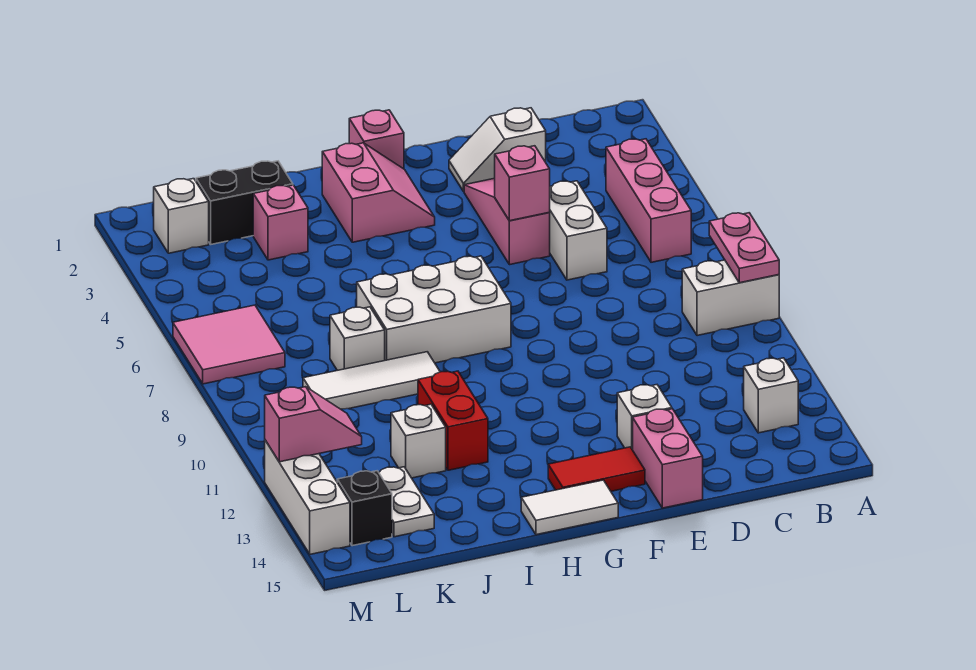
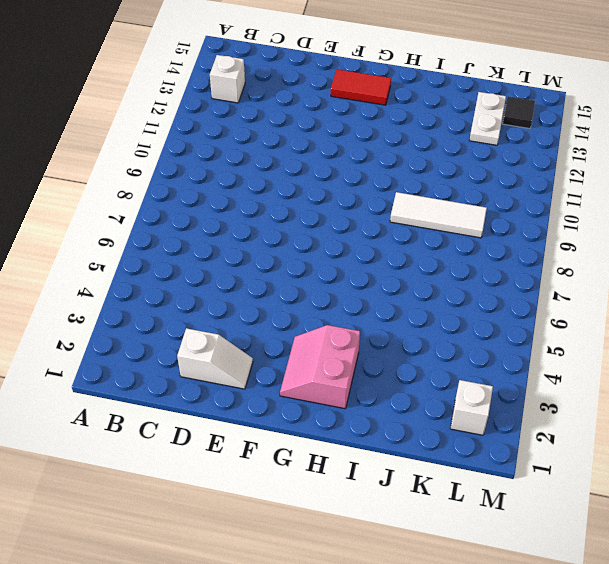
black 1x1 tile [503,96,535,129] -> black 1x1 brick [337,471,392,546]
none -> white 1x2 brick [682,260,779,336]
none -> pink 1x3 brick [606,139,691,262]
none -> white 1x2 brick [549,181,607,280]

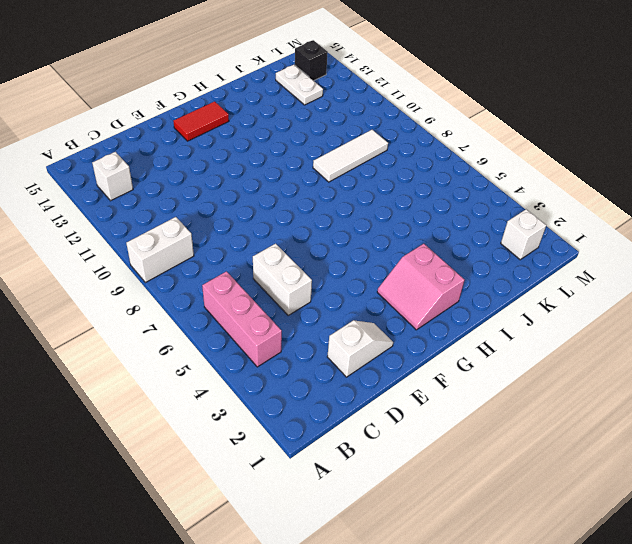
none -> pink 1x3 slope [464,178,550,265]
none -> white 1x1 brick [617,385,672,450]
none -> pink 1x2 brick [633,409,703,508]

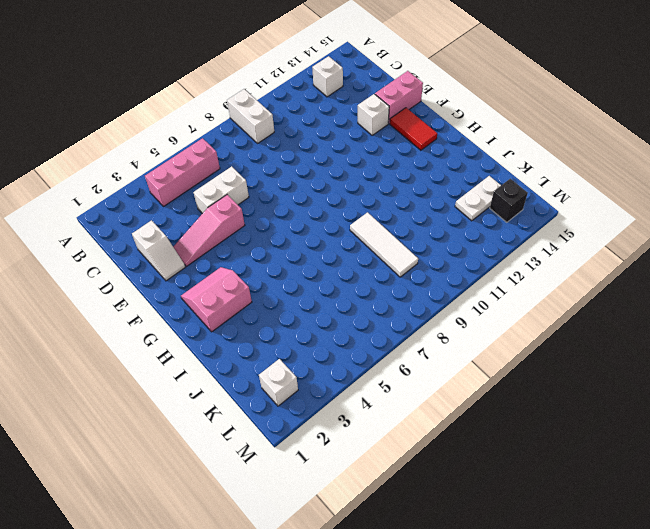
none -> pink 1x1 brick [349,110,404,169]
none -> white 2x3 brick [357,256,511,363]
none -> white 1x2 tile [521,480,618,535]

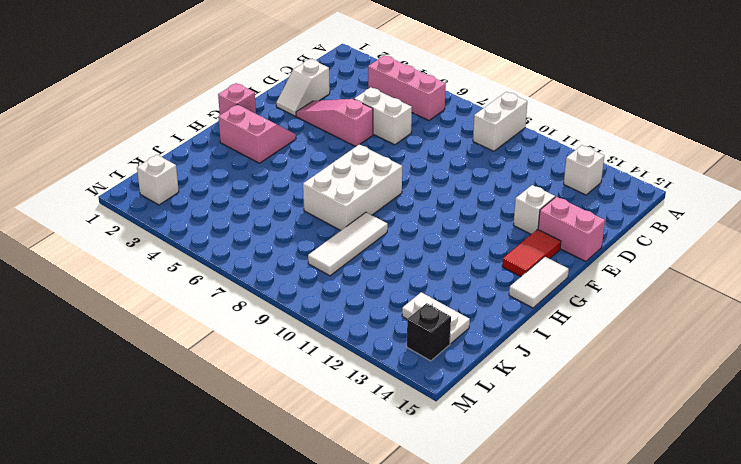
none -> red 1x2 brick [418,371,488,470]
none -> black 1x2 brick [196,161,293,244]
none -> pink 1x1 brick [253,185,308,260]

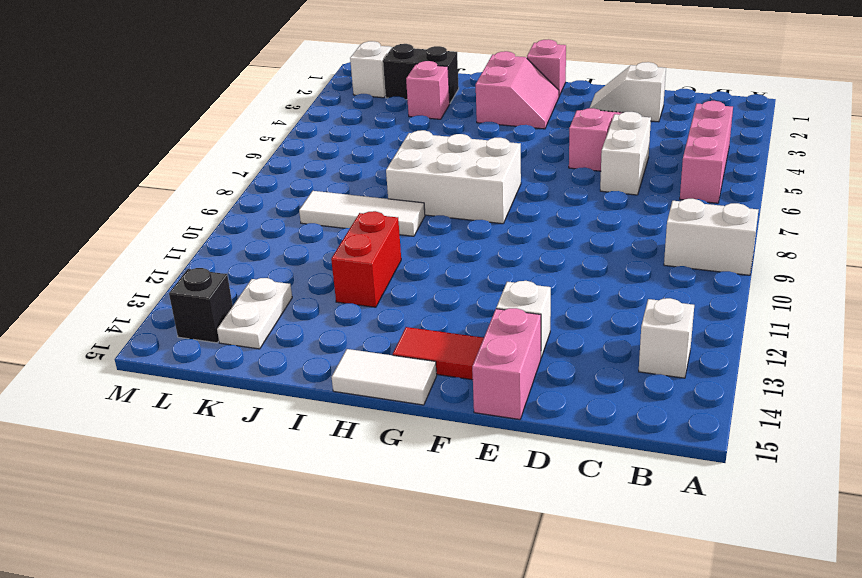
none -> white 1x1 brick [330,307,385,371]
none -> white 1x1 brick [391,404,446,478]
none -> pink 2x2 tile [173,305,285,384]

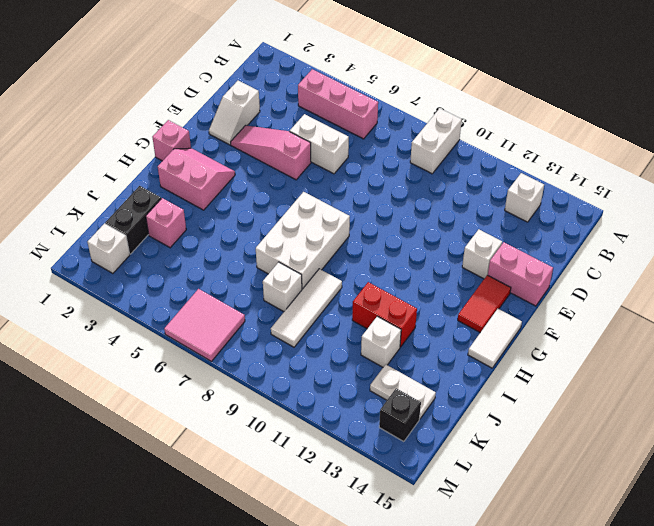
none -> white 1x3 brick [265,440,350,554]
none -> pink 1x2 plate [709,213,779,283]
none -> pink 1x1 brick [495,146,550,221]

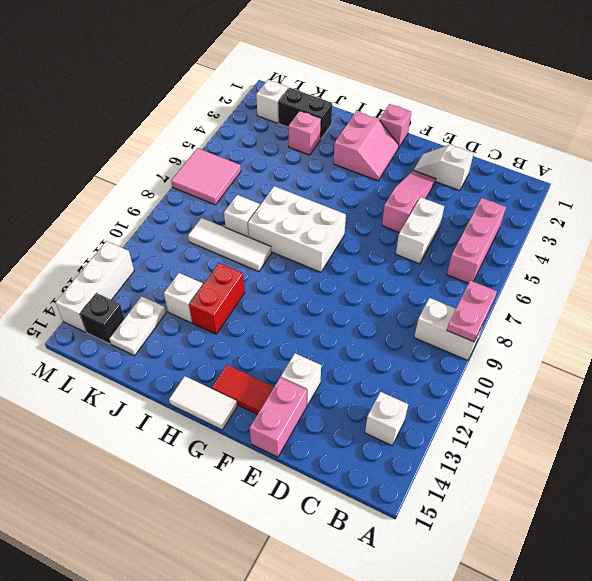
none -> pink 1x1 brick [495,146,550,221]
none -> pink 1x2 slope [265,387,362,462]

